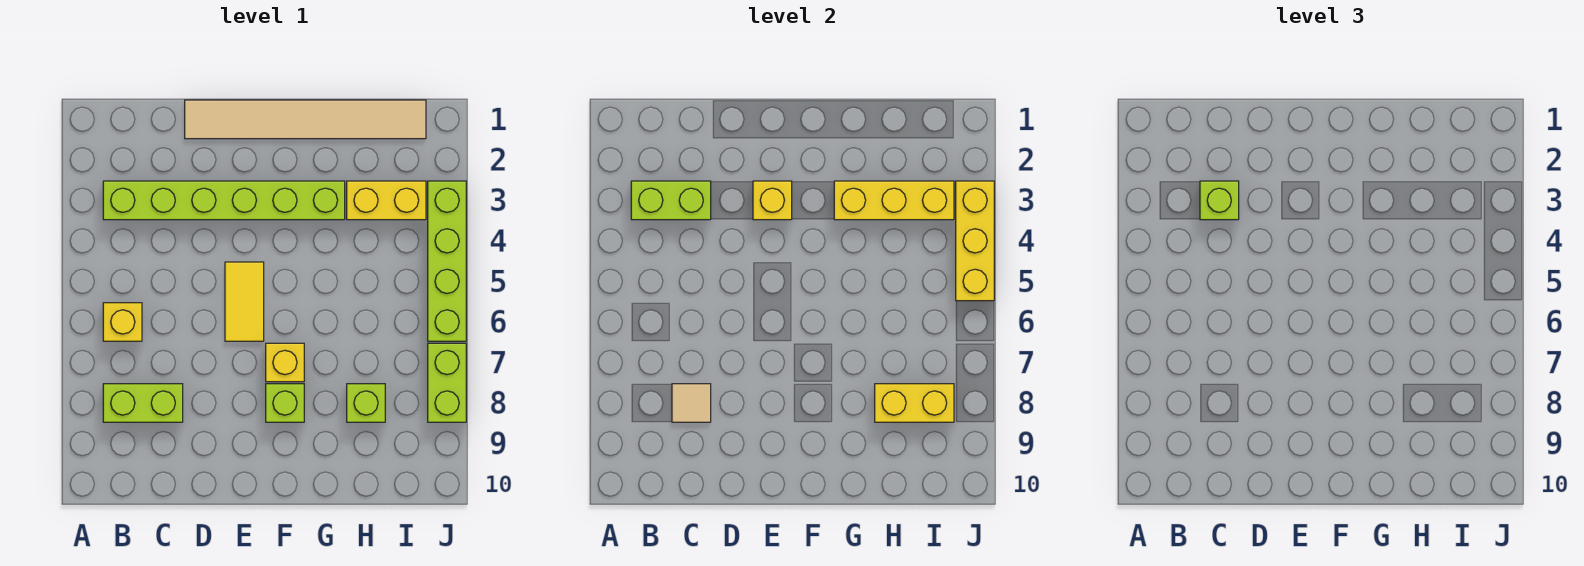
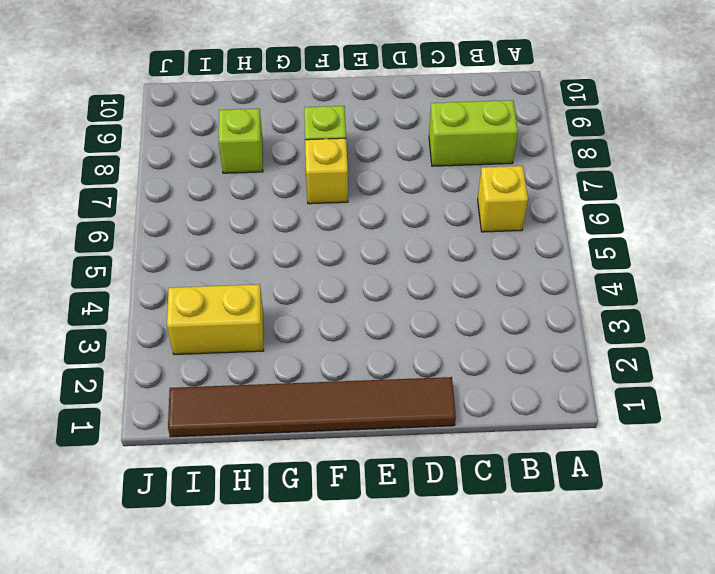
brown 1x6 tile [168,377,456,437] -> tan 1x6 tile [185,100,426,139]
none -> lime 1x6 brick [103,181,345,220]
none -> yellow 1x2 tile [225,262,264,341]
none -> lime 1x4 brick [428,181,466,341]

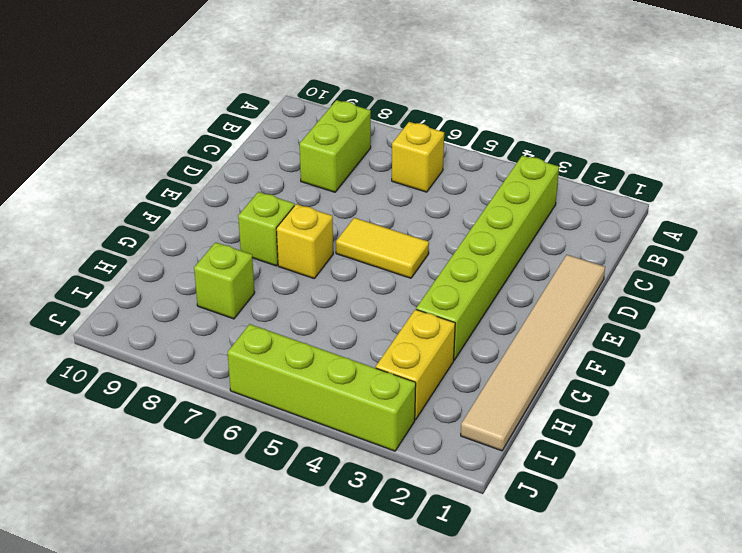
none -> lime 1x2 brick [428,343,466,422]
none -> lime 1x2 brick [631,181,711,220]
none -> tan 1x1 tile [672,384,711,422]

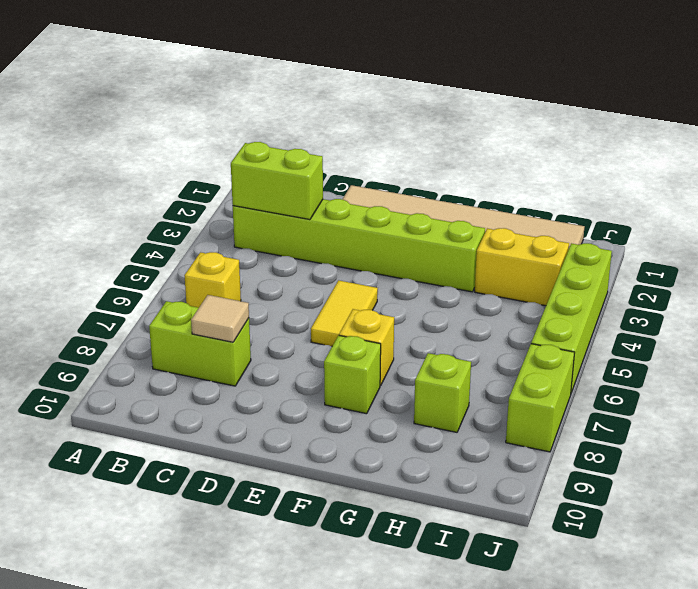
none -> yellow 1x1 brick [753,181,792,220]
none -> yellow 1x3 brick [834,181,954,220]
none -> yellow 1x2 brick [875,384,954,422]

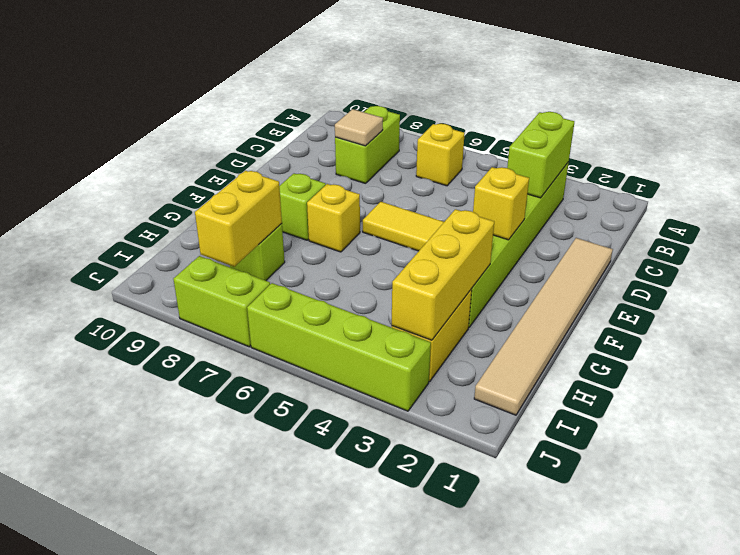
none -> yellow 1x3 brick [956,181,994,301]
none -> lime 1x1 brick [1200,181,1239,220]

